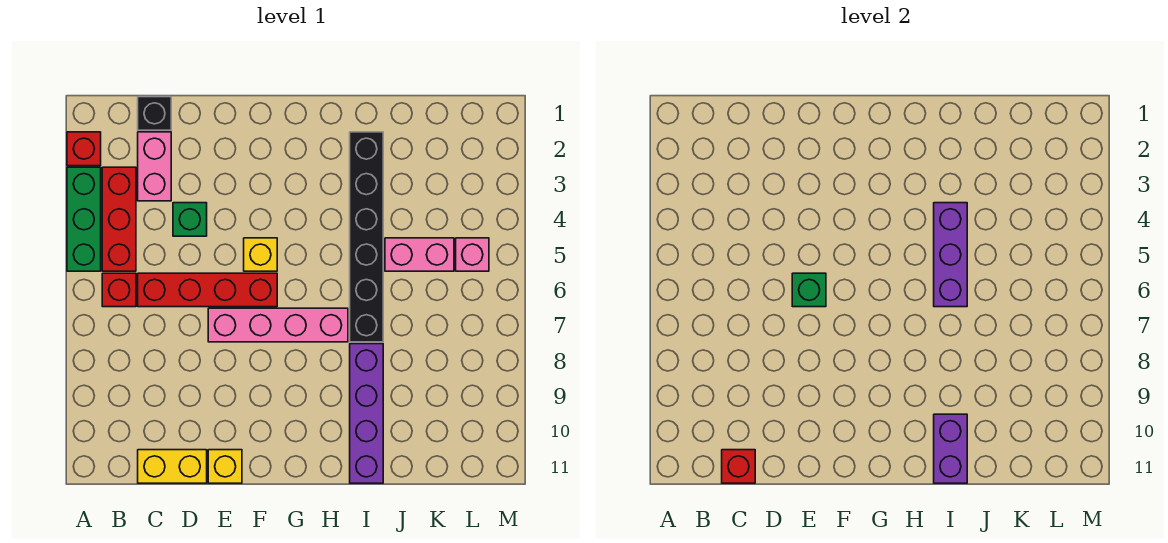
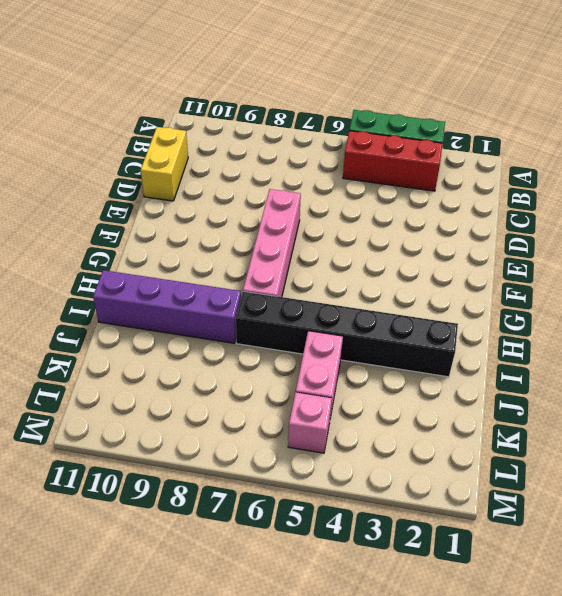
none -> red 1x1 brick [67,132,101,166]
none -> red 1x1 brick [102,273,136,307]
none -> black 1x1 brick [138,97,171,130]

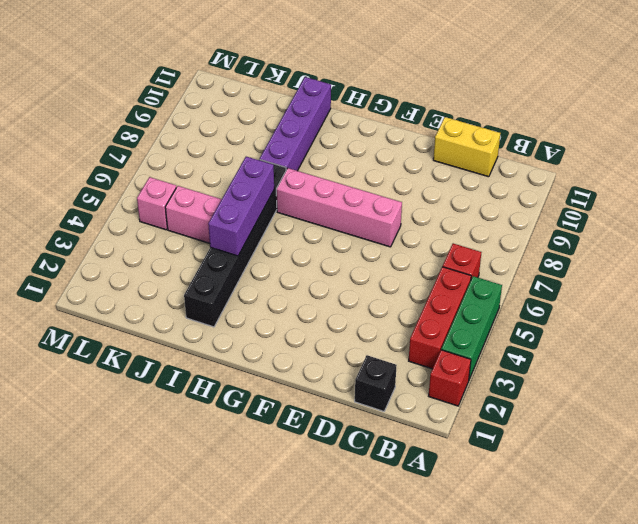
none -> pink 1x2 brick [138,132,171,201]
none -> red 1x4 brick [138,273,277,307]
none -> green 1x1 brick [173,203,207,236]

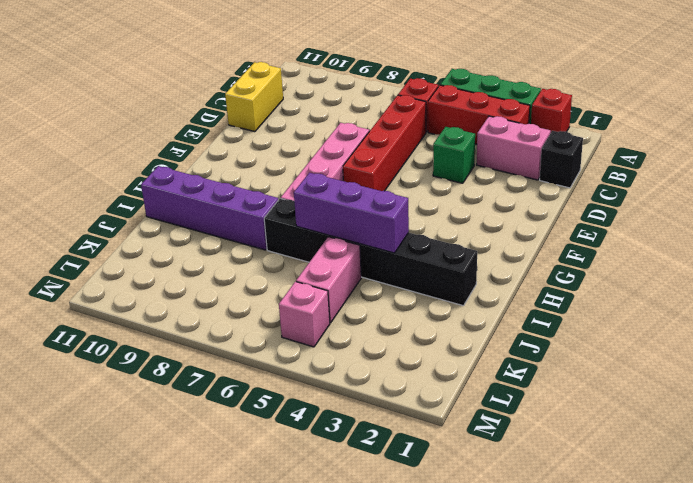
none -> yellow 1x1 brick [208,450,242,483]
none -> yellow 1x1 brick [244,238,277,271]
none -> red 1x1 brick [722,450,755,483]

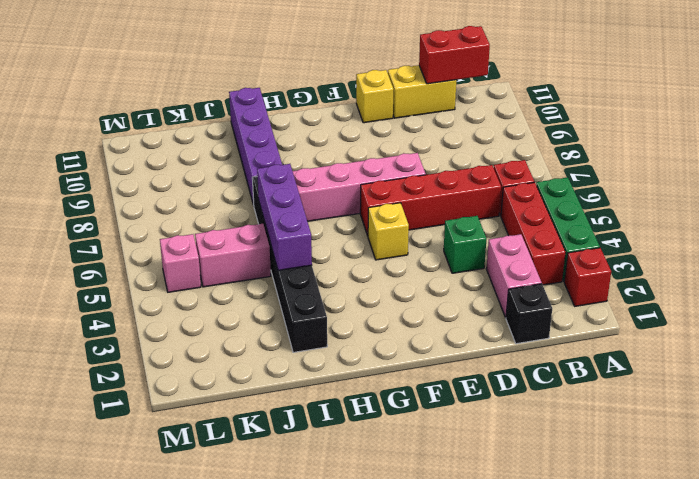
red 1x2 brick [419,26,490,84] -> red 1x1 brick [722,450,755,483]
none -> green 1x1 brick [792,273,826,307]
none -> purple 1x2 brick [934,414,967,483]

